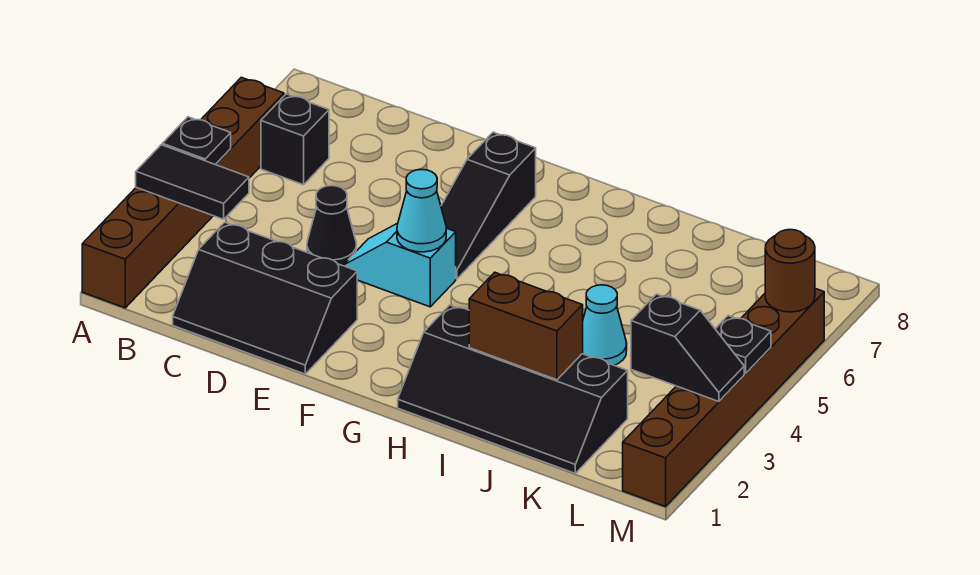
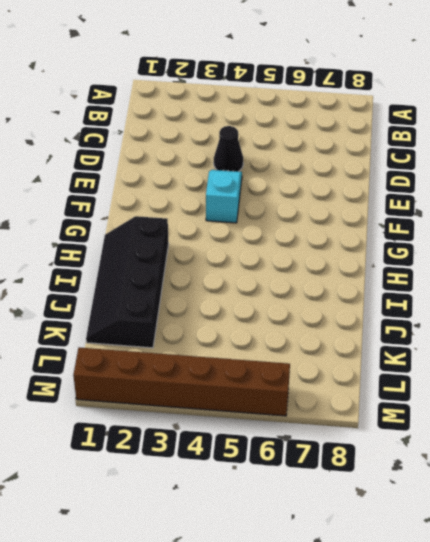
none -> brown 1x6 brick [82,77,284,308]
none -> black 1x1 brick [261,94,329,185]
none -> black 2x3 slope [173,222,358,374]

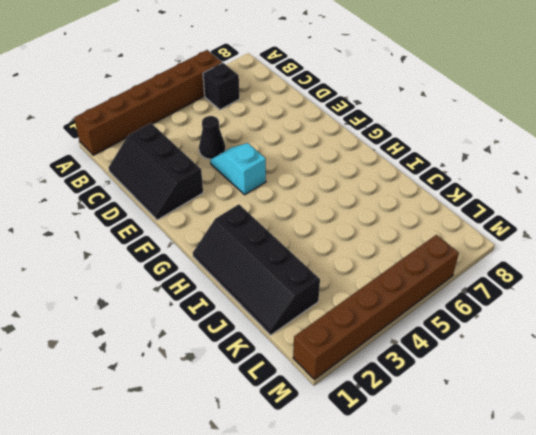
none -> black 1x3 slope [441,132,536,279]
none -> cyan 1x1 cone [582,285,627,365]
none -> black 1x2 tile [136,145,249,219]

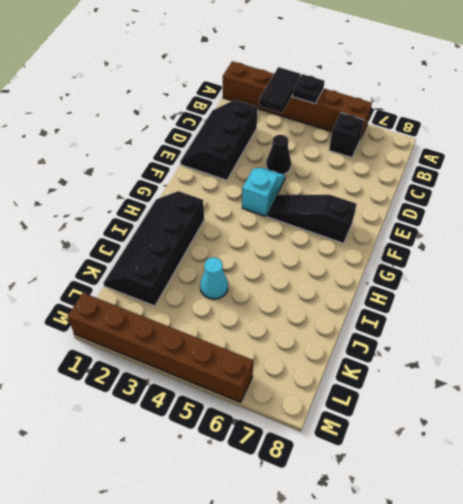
none -> cyan 1x1 cone [397,170,446,252]
none -> brown 1x2 brick [469,272,583,380]
none -> black 1x2 slope [631,294,744,402]

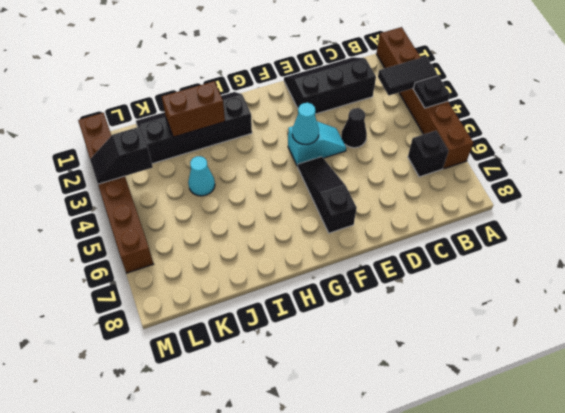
none -> black 1x1 plate [716,316,771,374]
none -> brown 1x1 round brick [765,229,815,312]

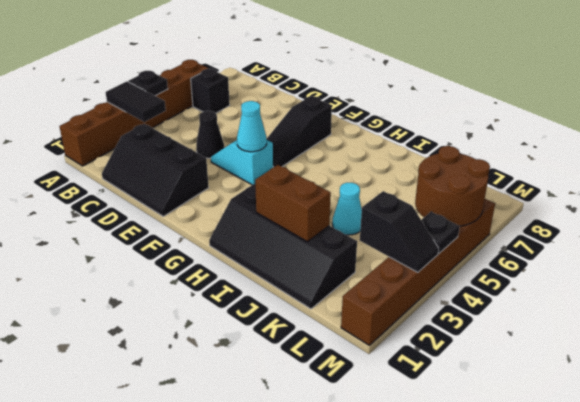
brown 2x2 round brick [415,146,490,226] -> brown 1x1 round brick [765,229,815,312]

